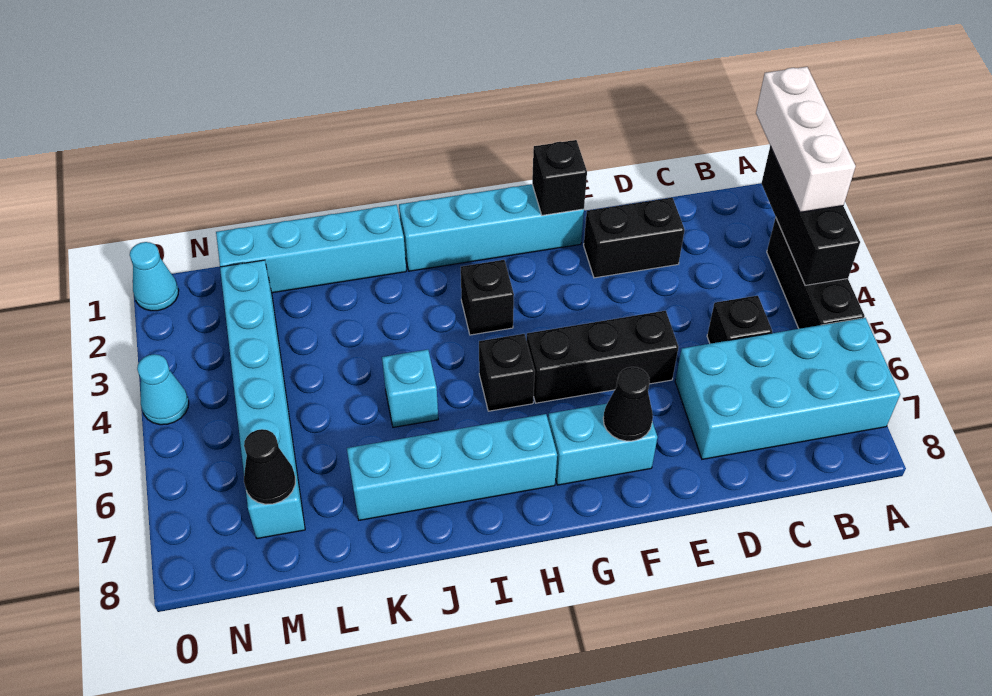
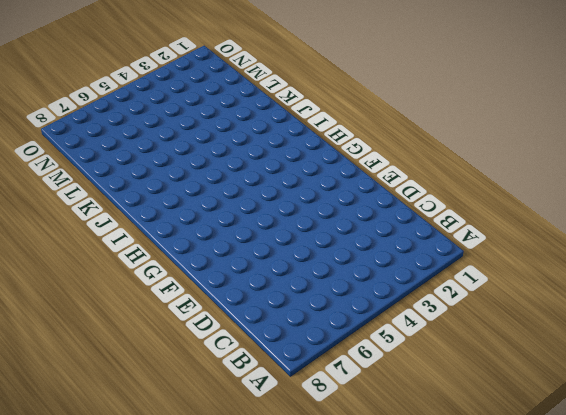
none -> black 1x3 brick [767,218,865,329]
none -> cyan 2x4 brick [675,318,900,459]
none -> black 1x1 brick [707,296,772,344]

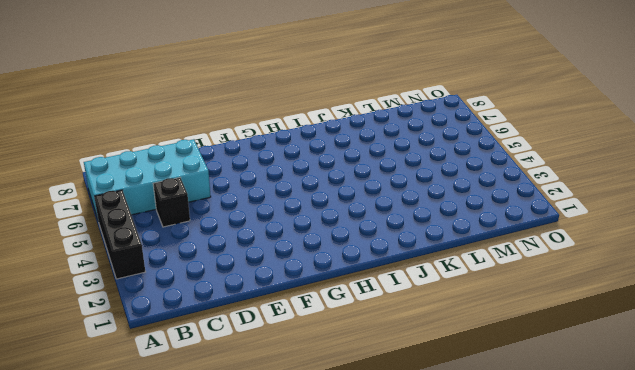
none -> black 1x2 brick [584,198,685,278]
none -> black 1x3 brick [527,311,678,403]
none -> cyan 1x4 brick [399,184,584,271]

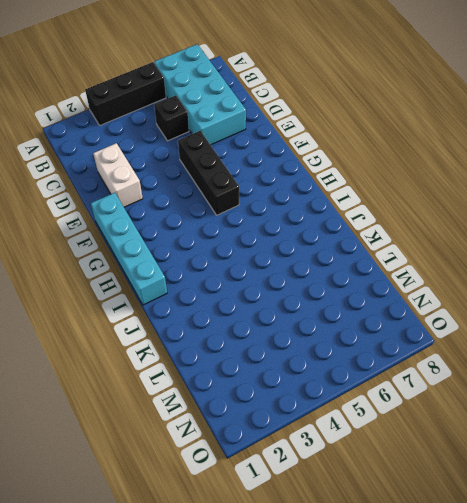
white 1x2 brick [93,143,143,207] -> black 1x2 brick [584,198,685,278]
none -> cyan 1x2 brick [548,404,657,485]
none -> black 1x1 brick [461,260,514,335]
none -> black 1x1 brick [479,334,535,411]

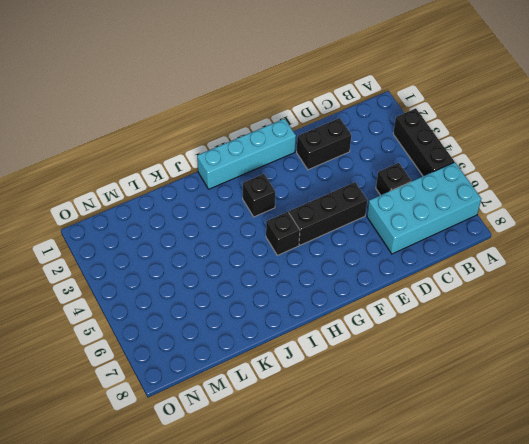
none -> cyan 1x2 brick [548,404,657,485]
none -> cyan 1x4 brick [347,414,557,520]
none -> cyan 1x4 brick [216,205,406,293]

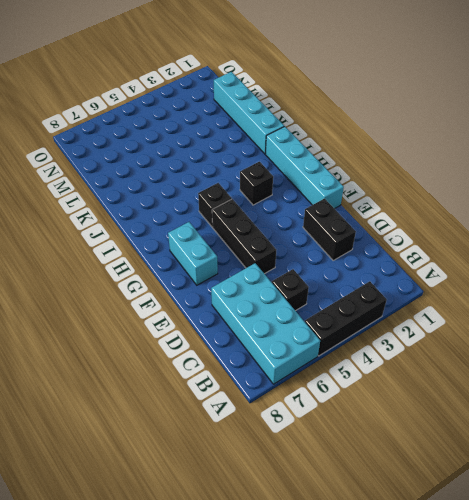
none -> cyan 1x4 brick [347,414,557,520]
none -> cyan 1x1 brick [382,350,438,427]
none -> cyan 1x6 brick [220,260,305,539]

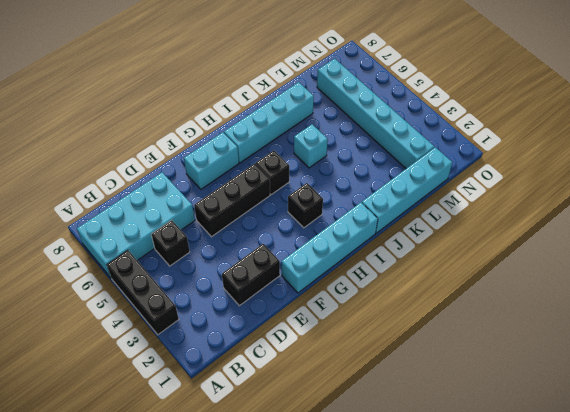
none -> cyan 1x1 cone [130,242,179,311]
none -> cyan 1x1 cone [137,354,189,425]
none -> black 1x3 brick [761,146,860,285]

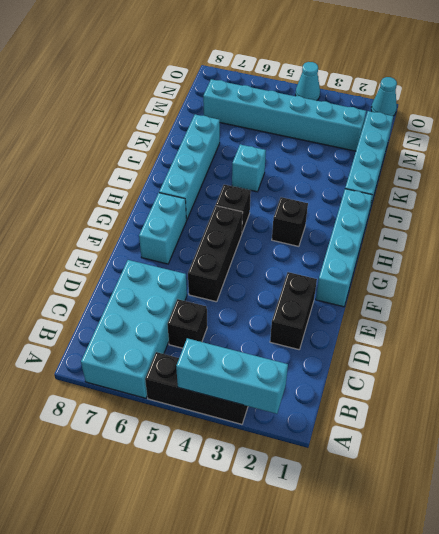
cyan 1x3 brick [176,338,288,414] -> black 1x3 brick [761,146,860,285]
none -> black 1x1 brick [532,140,587,215]
none -> black 1x1 cone [603,367,653,441]
none -> black 1x1 cone [244,429,295,504]

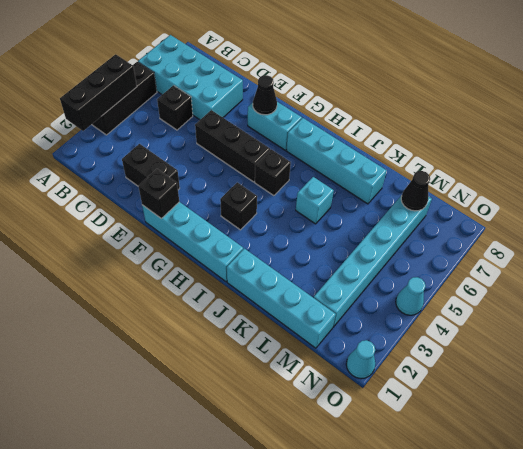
none -> white 1x3 brick [756,67,856,212]

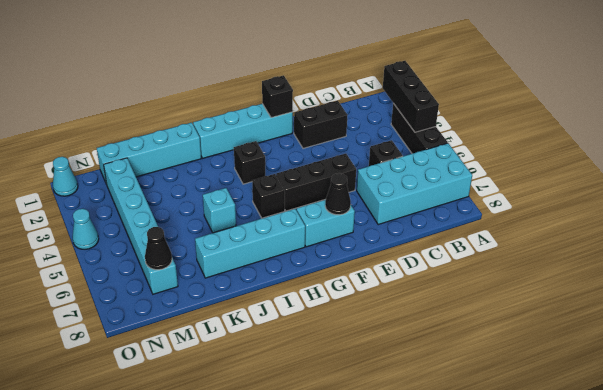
none -> white 1x3 brick [756,67,856,212]

